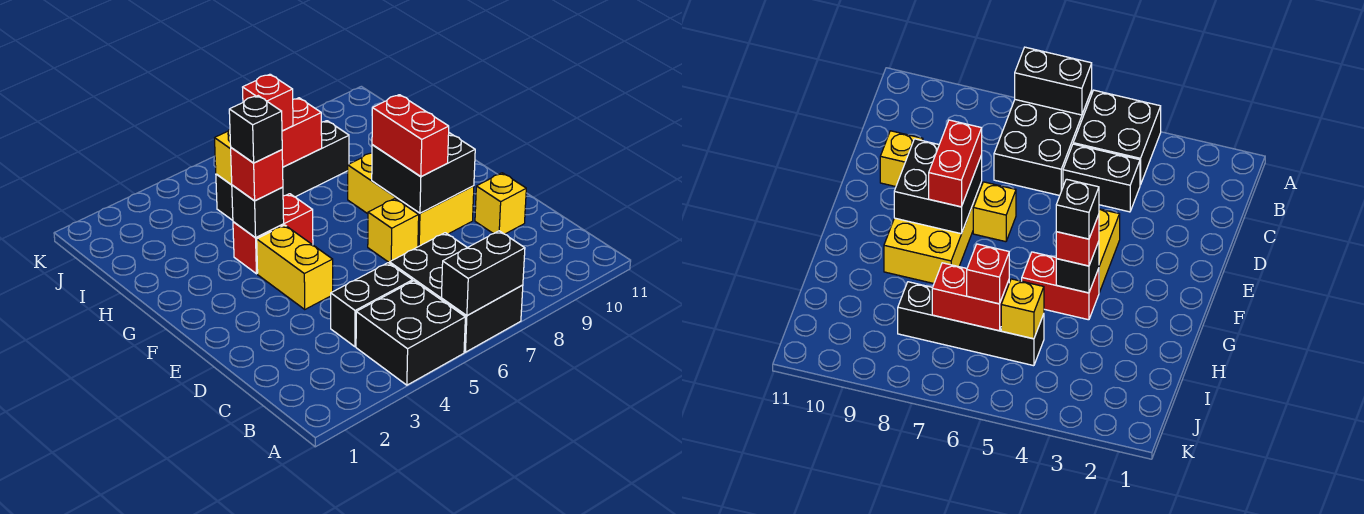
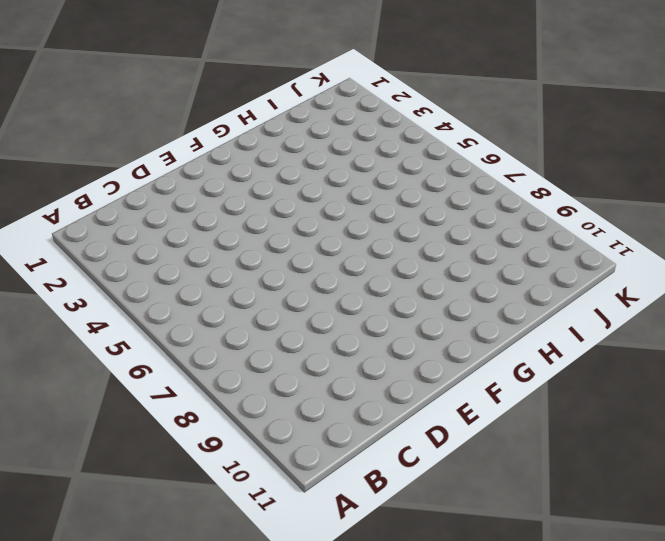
none -> black 2x2 brick [356,281,465,385]
none -> black 2x3 brick [390,233,523,352]
none -> black 1x2 brick [331,263,413,347]

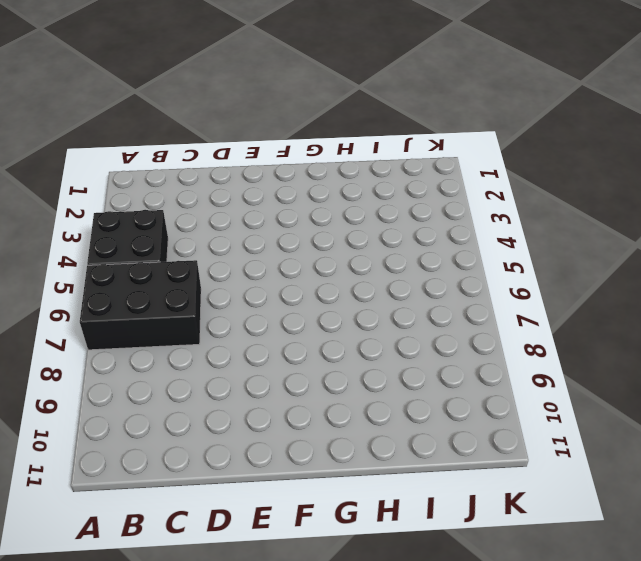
none -> black 1x2 brick [331,263,413,347]
none -> yellow 1x1 brick [475,173,526,234]
none -> yellow 1x2 brick [257,225,333,309]

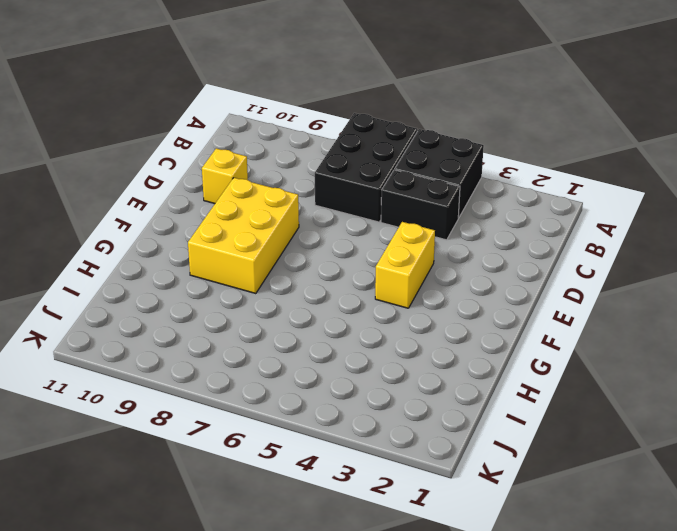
none -> yellow 1x1 brick [368,199,419,263]
none -> red 1x2 brick [233,194,313,274]
none -> black 1x4 brick [216,121,349,220]

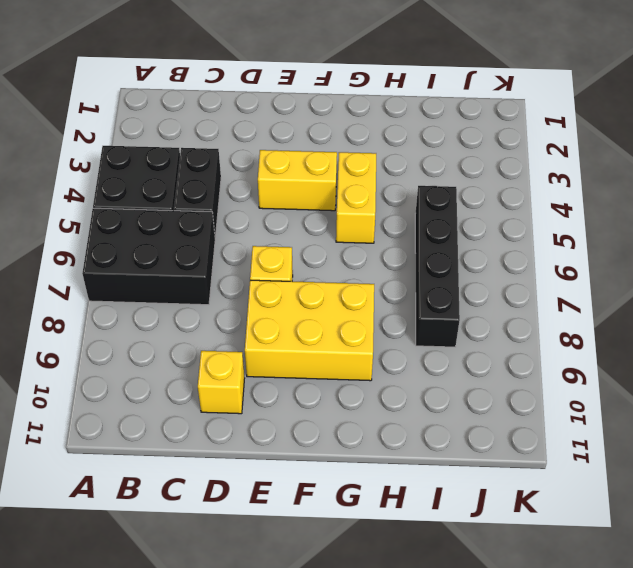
yellow 1x2 brick [336,152,376,243] -> red 1x2 brick [233,194,313,274]
none -> black 1x2 brick [441,231,525,316]
none -> black 2x2 brick [372,133,475,213]
none -> black 1x1 brick [232,185,284,238]

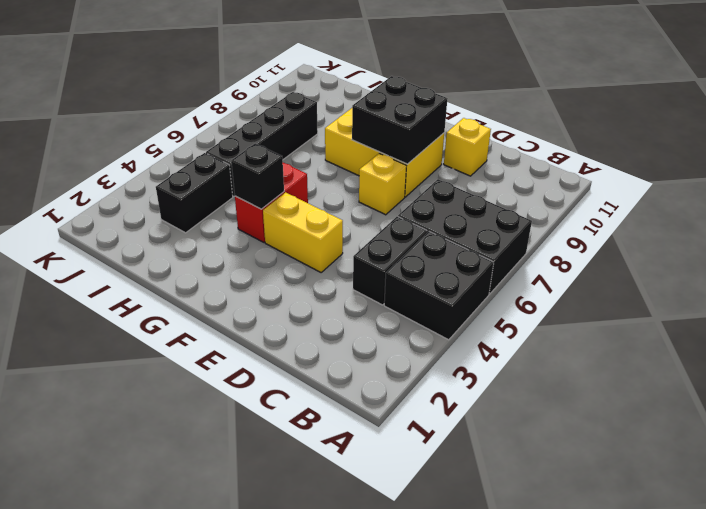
black 1x2 brick [156,153,233,233] -> black 1x2 brick moved to [441,231,525,316]
none -> yellow 1x1 brick [215,130,232,185]
none -> red 1x2 brick [282,98,322,167]
none -> red 1x2 brick [372,95,449,177]

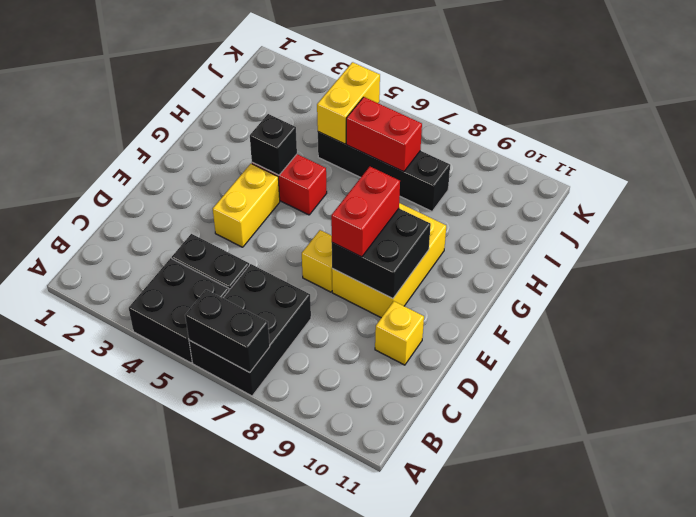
yellow 1x2 brick [317,62,380,144] -> yellow 1x1 brick [215,130,232,185]
none -> red 1x1 brick [231,148,283,201]
none -> red 1x1 brick [243,74,293,131]
none -> black 1x1 brick [229,96,282,163]

